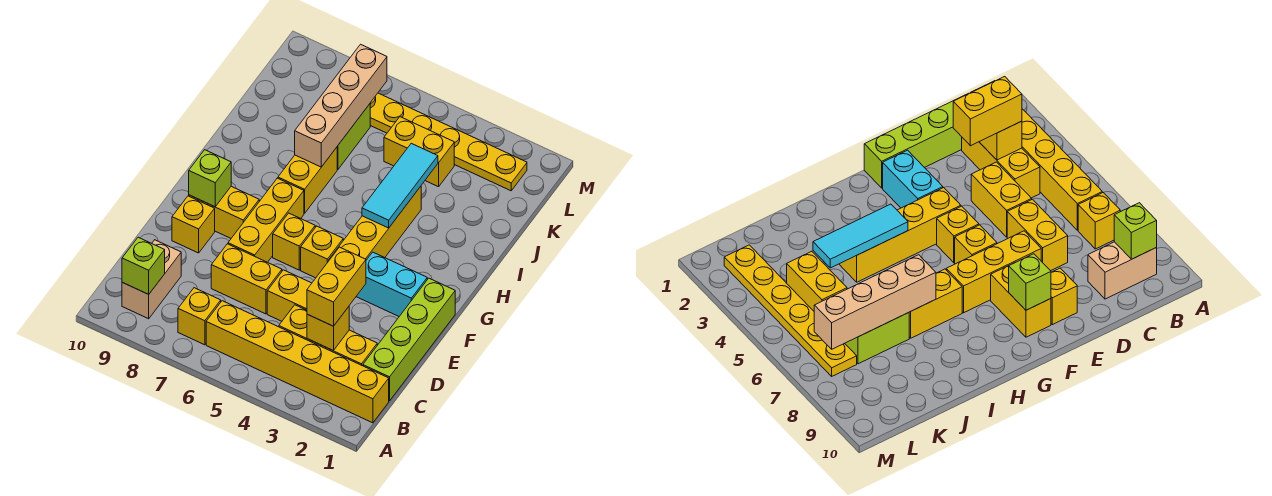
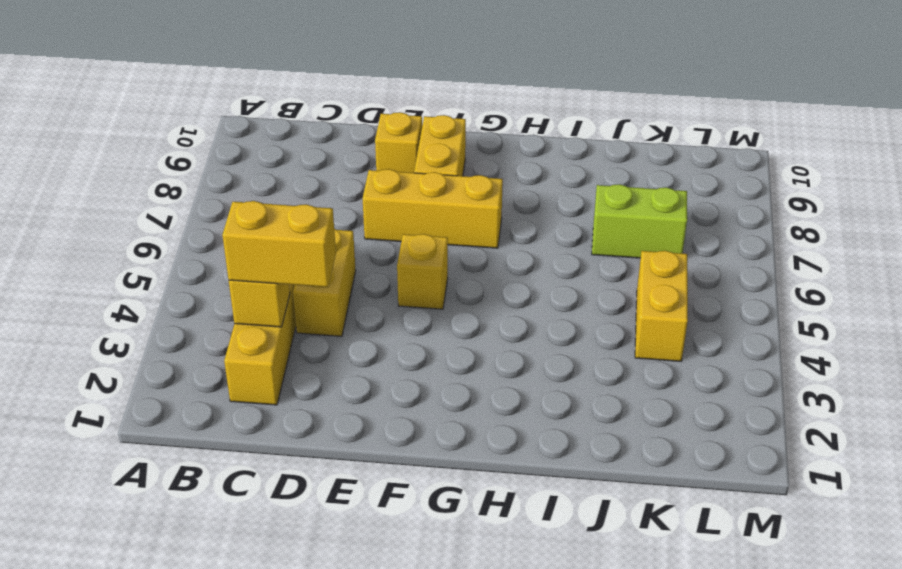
none -> yellow 1x6 brick [206,301,389,423]
none -> yellow 1x1 brick [178,288,221,345]
none -> tan 1x2 brick [122,240,181,319]

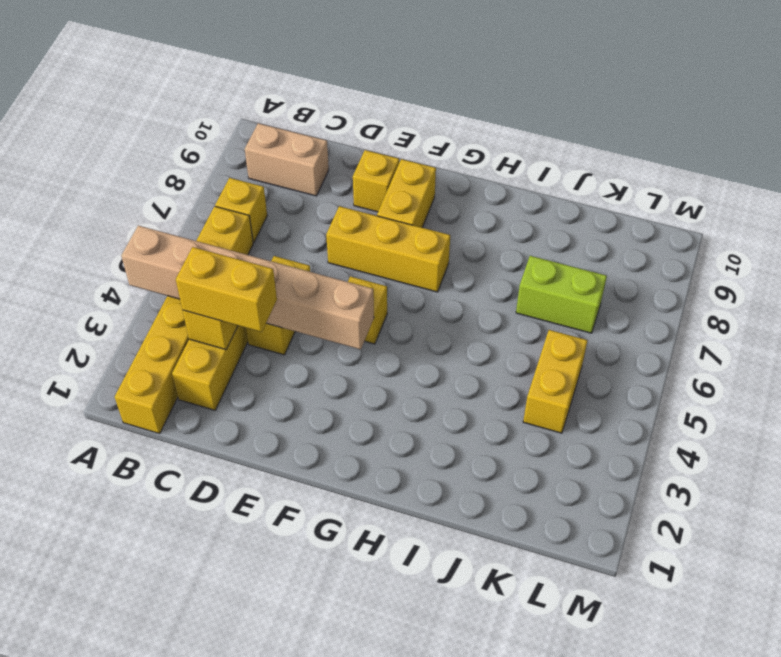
tan 1x6 brick [121,226,374,349] -> none
none -> lime 1x4 brick [363,278,455,401]
none -> yellow 1x2 brick [211,244,282,314]
none -> cyan 1x2 brick [357,252,427,316]

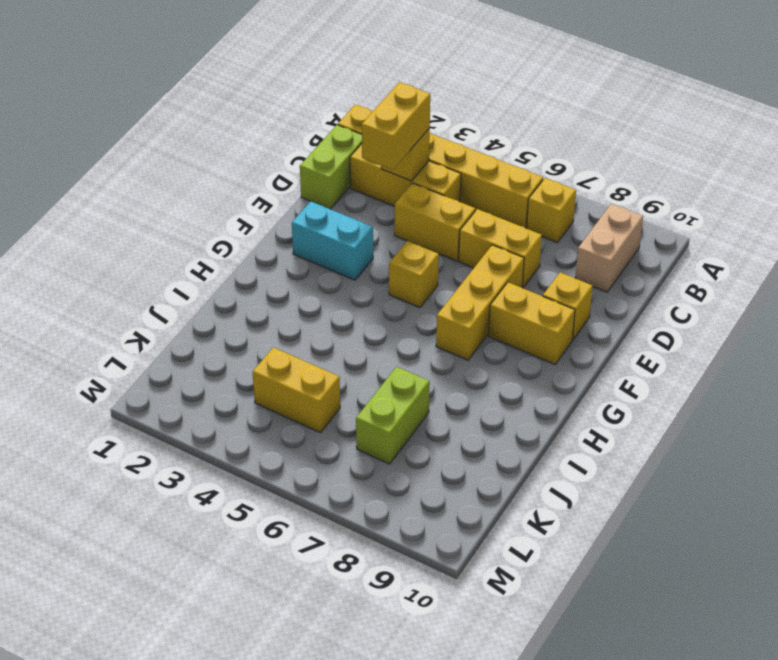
lime 1x2 brick [300,125,362,209] -> lime 1x4 brick [363,278,455,401]
none -> yellow 1x4 brick [329,187,421,260]
none -> yellow 1x1 brick [273,213,315,270]
none -> yellow 1x2 brick [278,147,337,213]

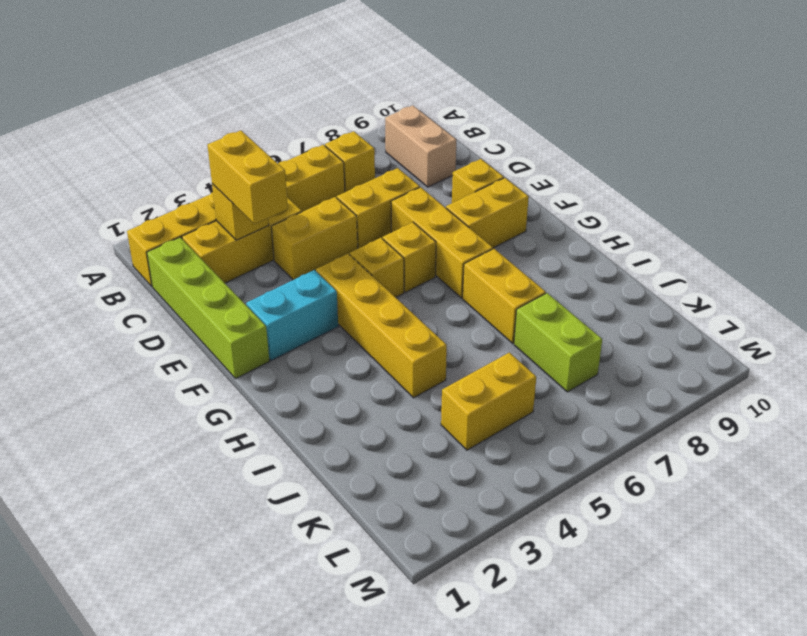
none -> yellow 1x6 plate [370,93,527,191]
none -> lime 1x1 brick [122,237,165,294]
none -> lime 1x1 brick [189,150,231,207]

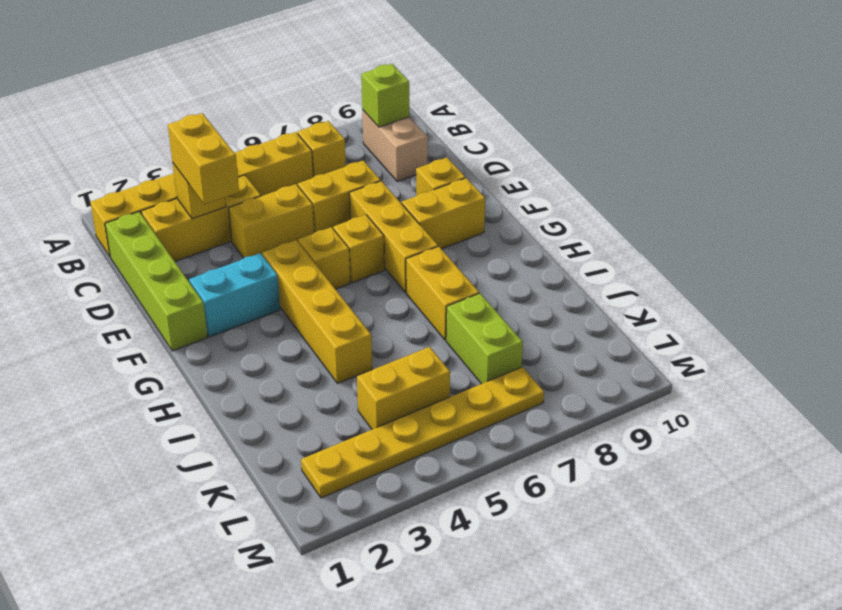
none -> lime 1x1 brick [189,150,231,207]
none -> cyan 1x3 tile [362,143,438,228]
none -> tan 1x4 brick [295,44,387,167]

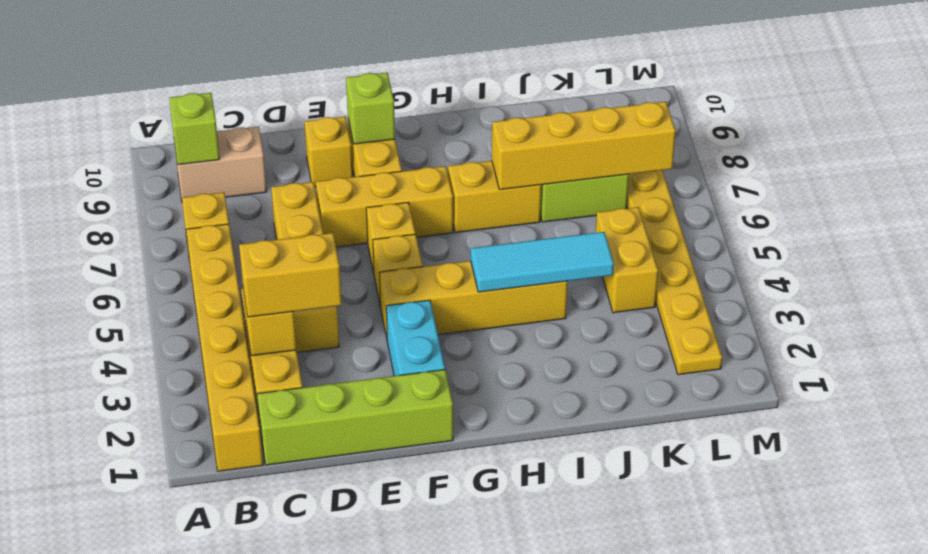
yellow 1x4 brick [492,102,676,189] -> tan 1x4 brick [295,44,387,167]

